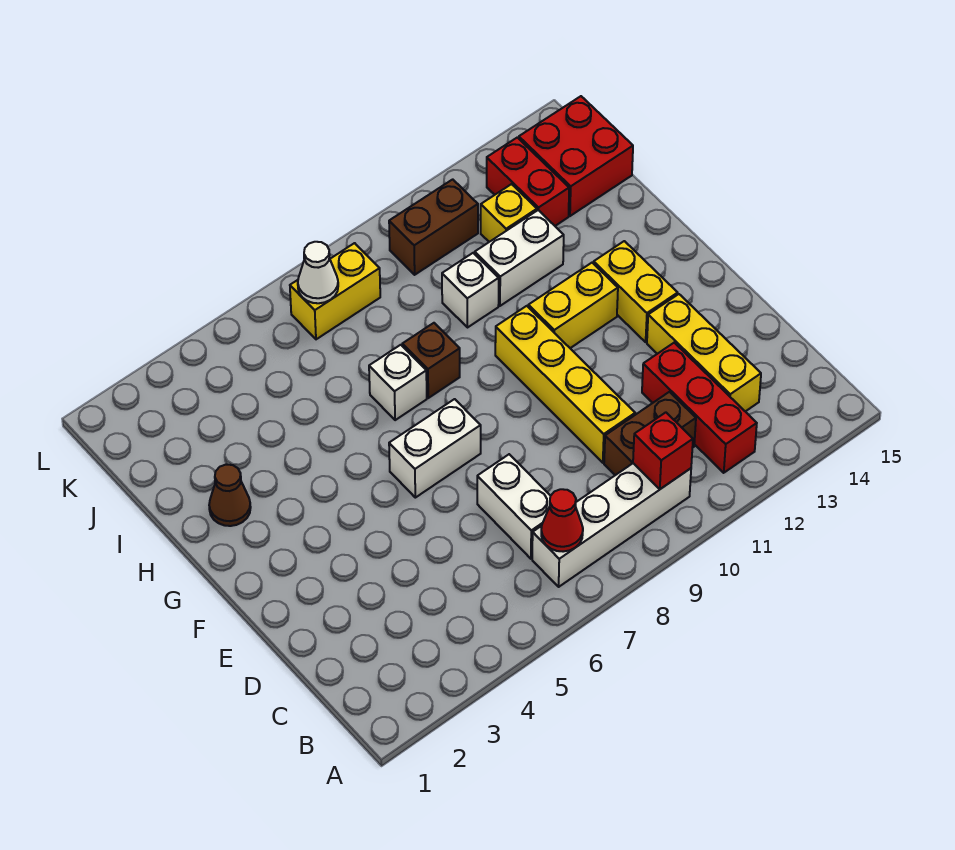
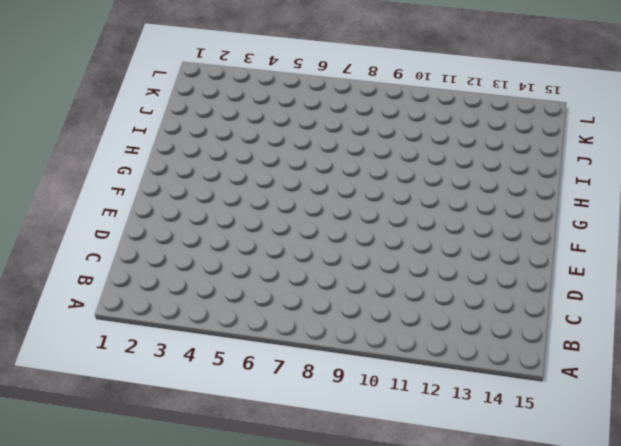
none -> white 1x4 brick [532,463,691,587]
none -> red 1x3 brick [642,343,757,473]
none -> white 1x2 brick [477,454,550,559]

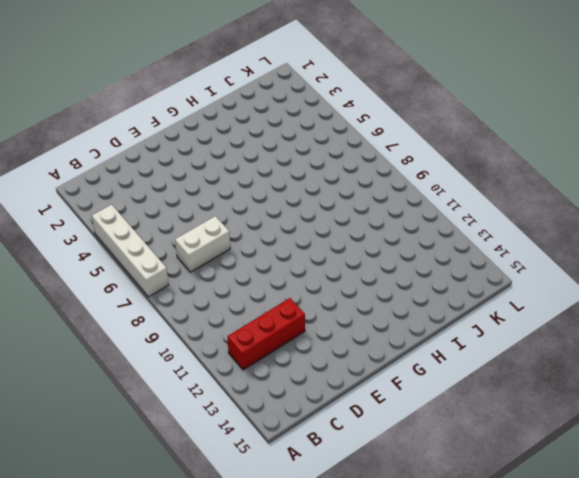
white 1x4 brick [92,205,168,297] -> white 1x4 brick moved to [532,463,691,587]
none -> brown 1x2 brick [604,392,696,475]
none -> yellow 1x3 brick [647,294,761,411]
none -> yellow 1x4 brick [495,306,635,463]

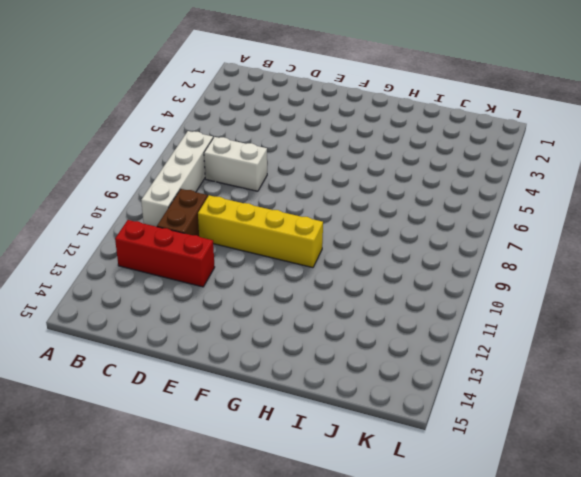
none -> yellow 1x3 brick [647,294,761,411]
none -> white 1x2 brick [389,399,481,498]
none -> yellow 1x2 brick [594,241,678,342]

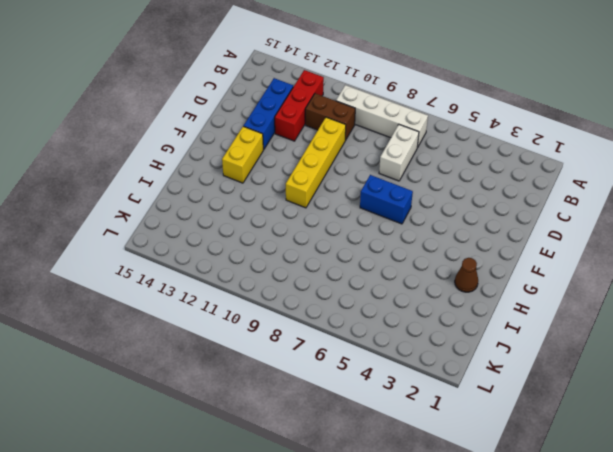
blue 1x3 brick [244,78,293,150] -> yellow 1x3 brick [647,294,761,411]
blue 1x2 brick [360,175,413,224] -> white 1x2 brick [389,399,481,498]
none -> yellow 1x2 brick [528,263,618,348]
none -> white 1x1 brick [369,345,427,420]
none -> brown 1x1 brick [402,323,460,398]

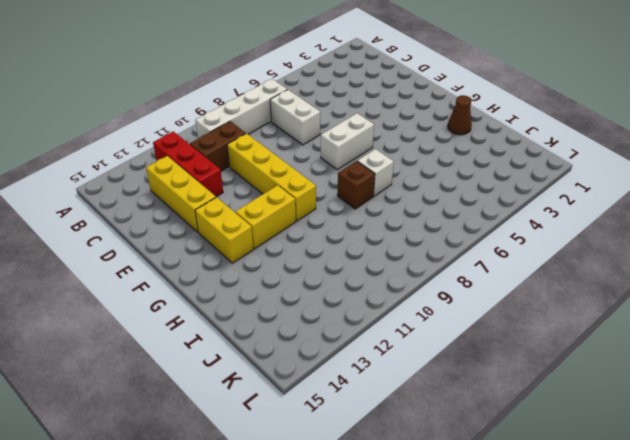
none -> white 1x1 brick [442,253,499,328]
none -> white 1x2 brick [475,210,564,306]
none -> yellow 1x1 brick [481,184,537,242]

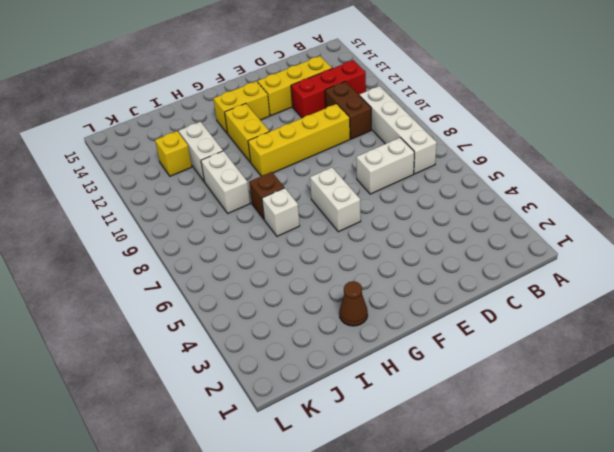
white 1x2 brick [201,151,250,213] -> white 1x1 brick [442,253,499,328]
none -> red 1x2 brick [487,137,569,226]
none -> red 2x2 brick [519,96,633,216]
none -> yellow 1x2 brick [290,243,380,339]

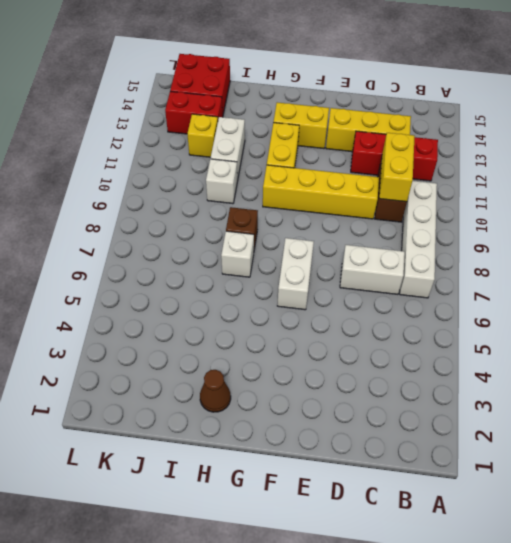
yellow 1x2 brick [379,133,415,202] -> yellow 1x2 brick moved to [290,243,380,339]
none -> brown 1x2 brick [389,179,478,275]
none -> red 1x1 cone [541,489,583,552]
none -> red 1x1 brick [633,412,693,489]

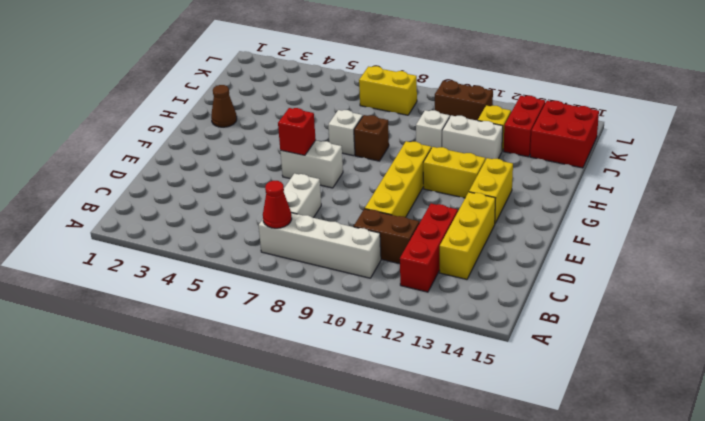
red 1x1 brick [278,108,316,155] -> red 1x1 brick moved to [633,412,693,489]
none -> white 1x1 cone [298,242,338,303]

